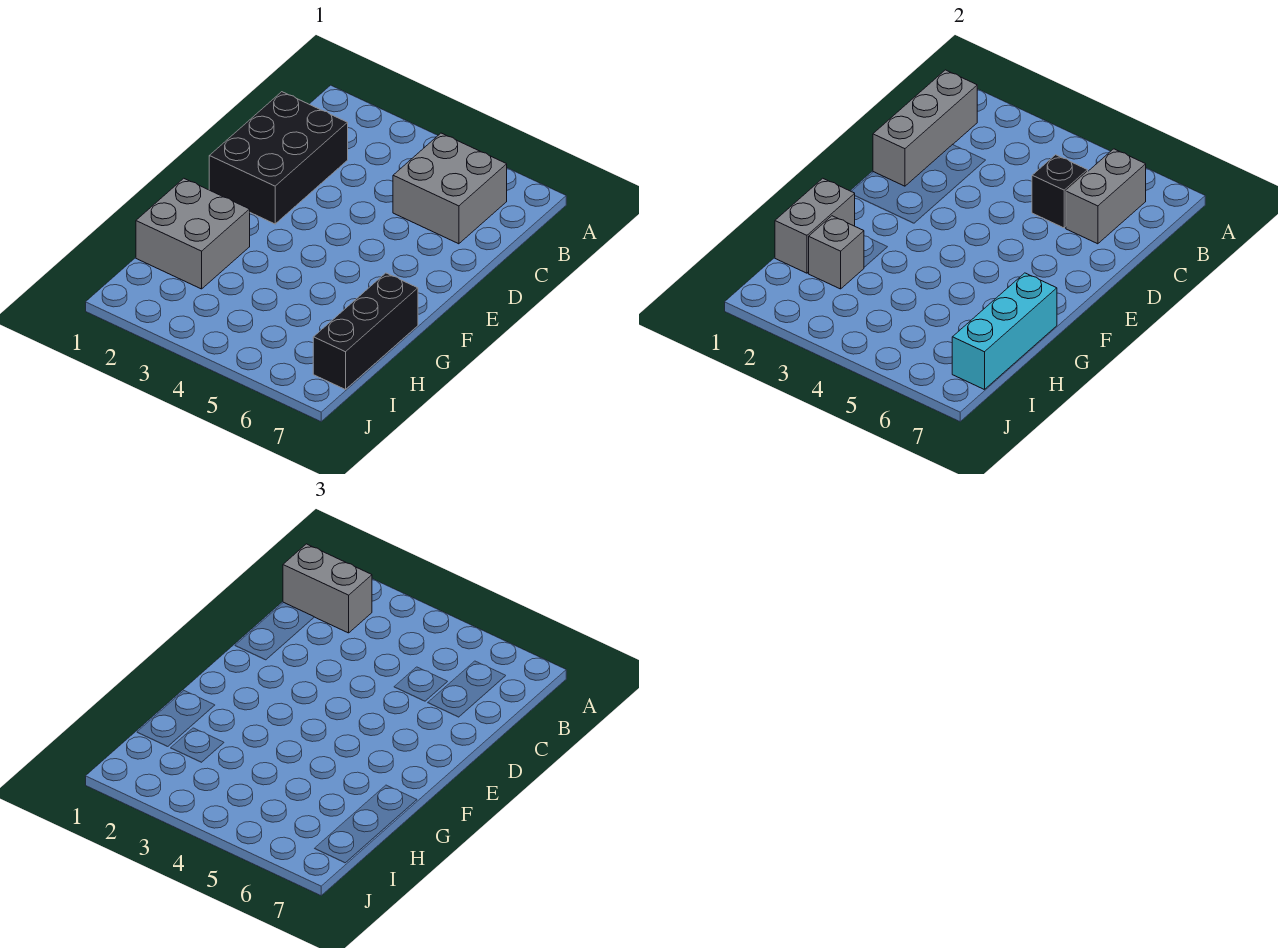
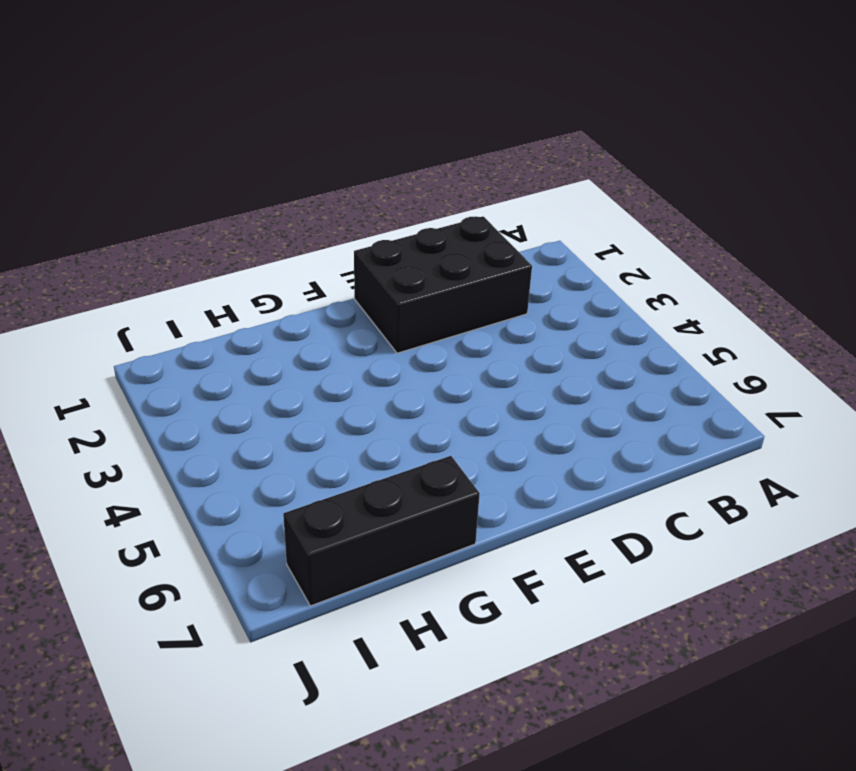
none -> grey 2x2 brick [393,133,507,244]
none -> grey 2x2 brick [136,178,250,289]

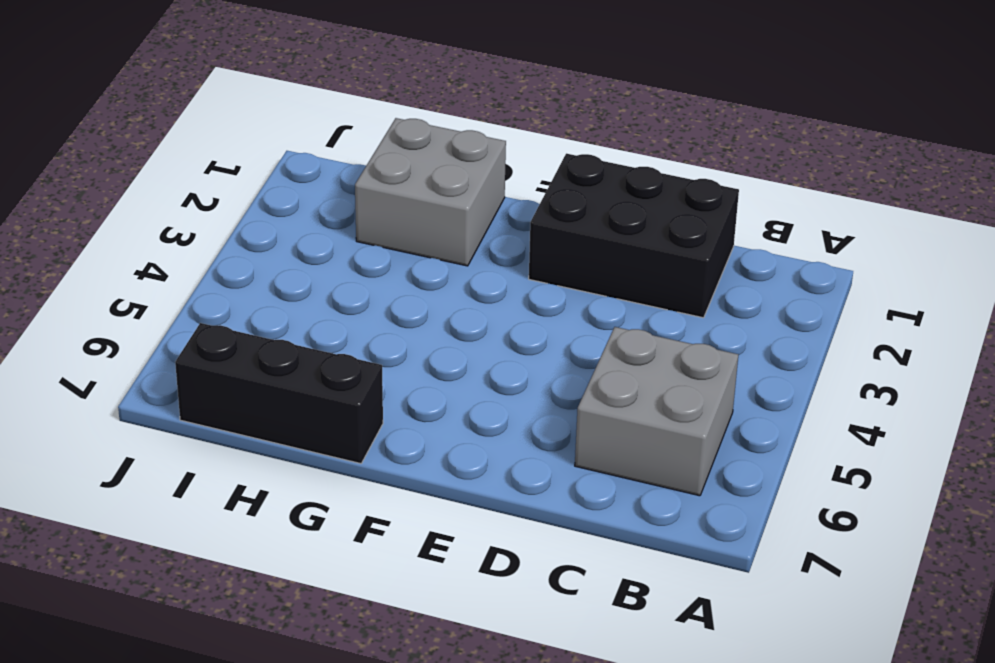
none -> grey 1x3 brick [873,70,977,186]
none -> grey 1x2 brick [1066,149,1146,244]

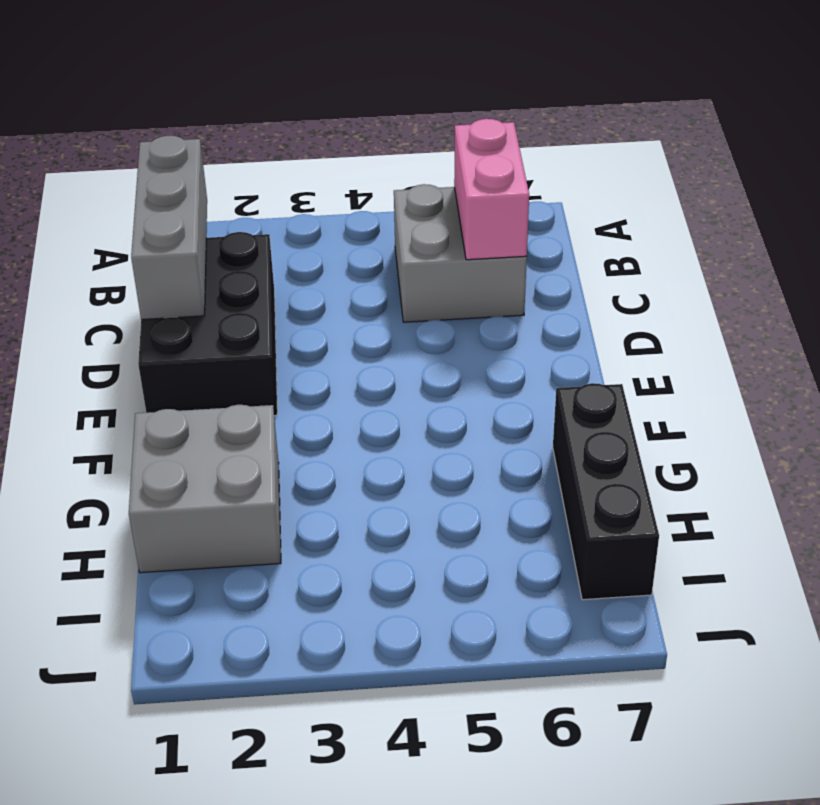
pink 1x2 brick [454,119,529,260] -> grey 1x2 brick [1066,149,1146,244]
none -> black 1x1 brick [1032,155,1088,228]
none -> grey 1x2 brick [775,178,855,273]

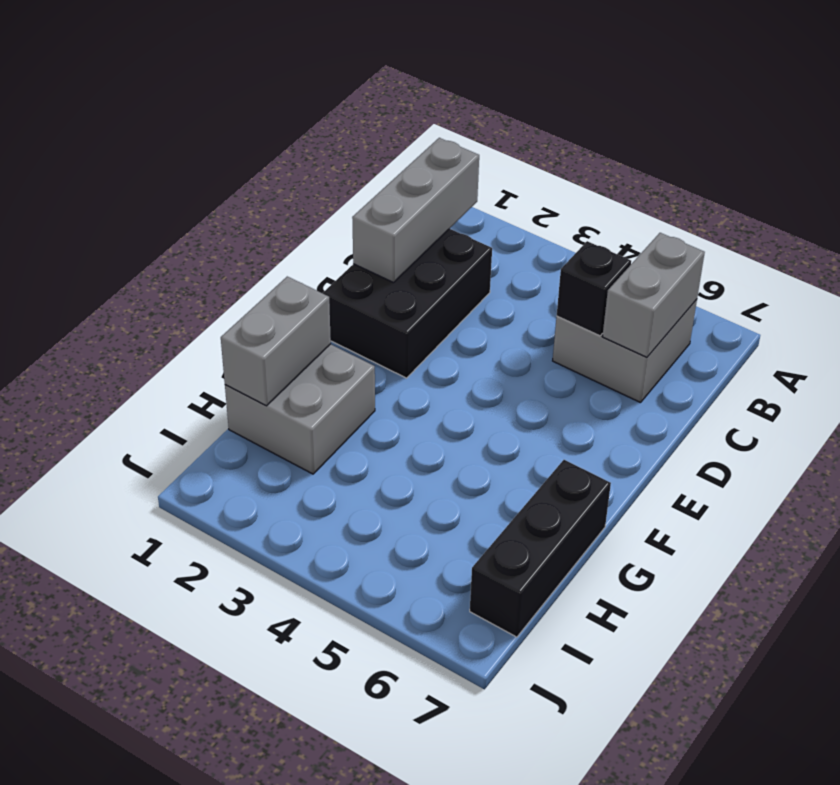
none -> cyan 1x3 brick [952,273,1057,390]
none -> grey 1x1 brick [808,216,864,289]

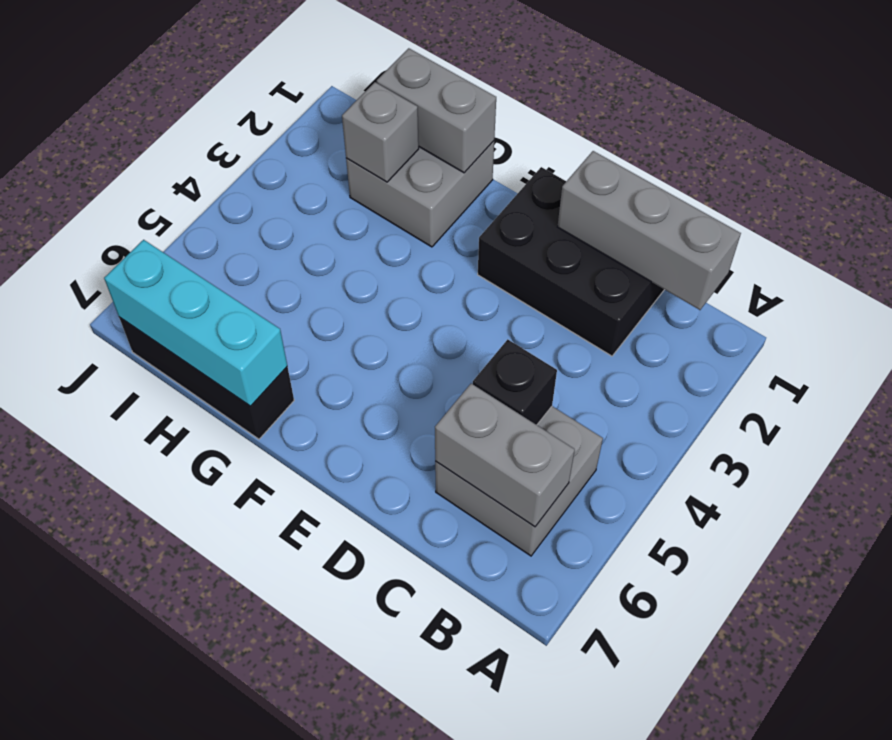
none -> grey 1x2 brick [283,544,372,633]

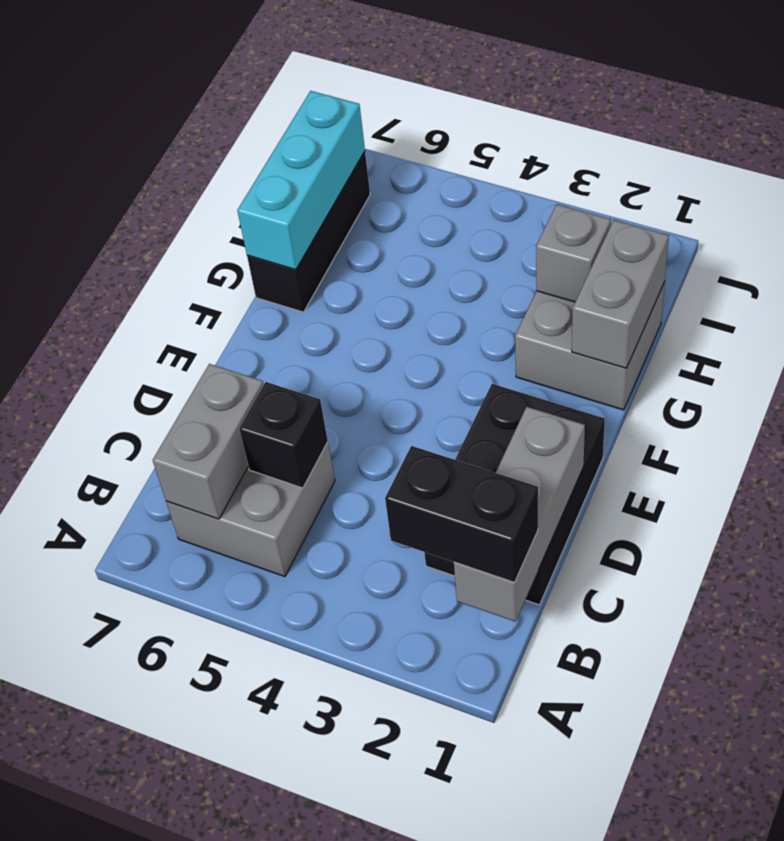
black 1x2 brick [385,446,538,583] -> grey 1x2 brick [283,544,372,633]

